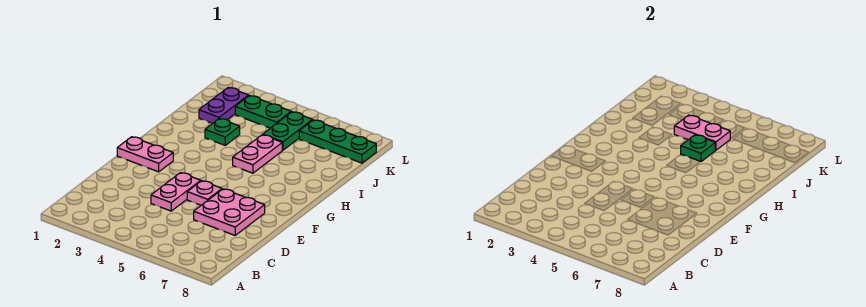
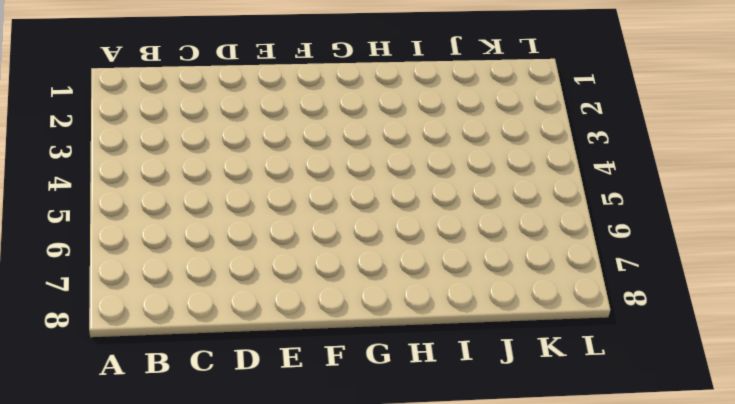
none -> pink 1x2 plate [151,173,201,211]
none -> pink 2x2 plate [194,189,265,235]
none -> pink 1x1 plate [187,181,222,205]

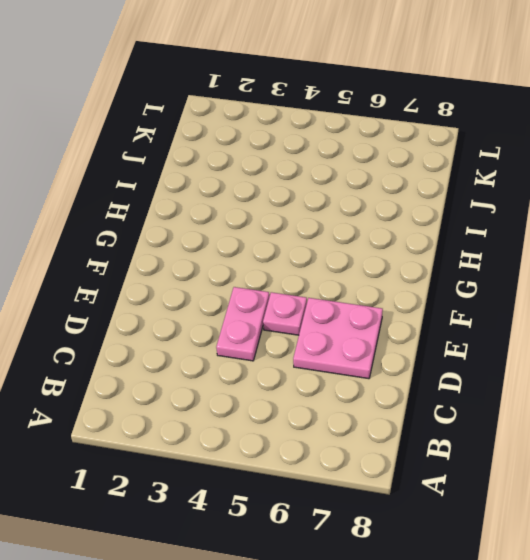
none -> pink 1x2 plate [117,137,173,172]
none -> pink 1x2 plate [233,135,282,173]
none -> green 1x1 plate [205,119,240,145]

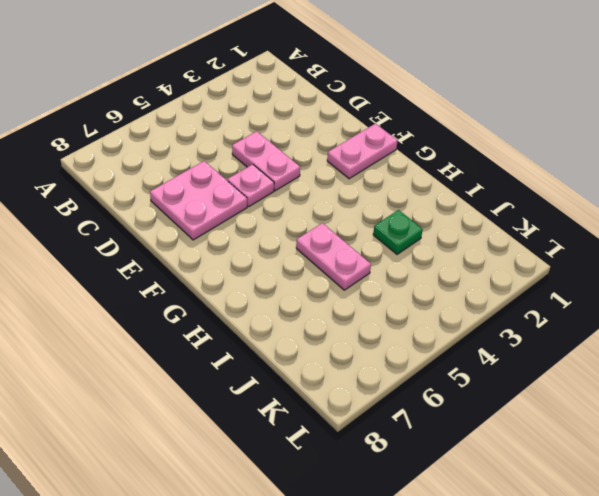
none -> purple 1x2 plate [199,87,249,123]
none -> green 1x2 plate [263,112,313,150]
none -> green 1x2 plate [235,95,291,128]

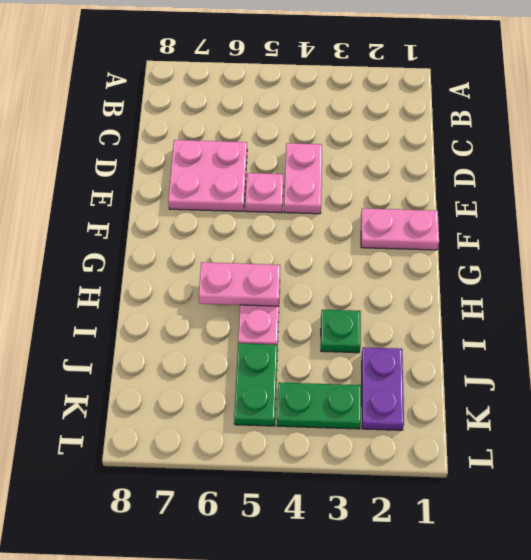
pink 1x2 plate [199,262,280,306] -> pink 1x2 plate moved to [674,115,730,150]
none -> green 1x3 plate [299,120,376,163]
none -> green 1x1 plate [681,135,715,162]

